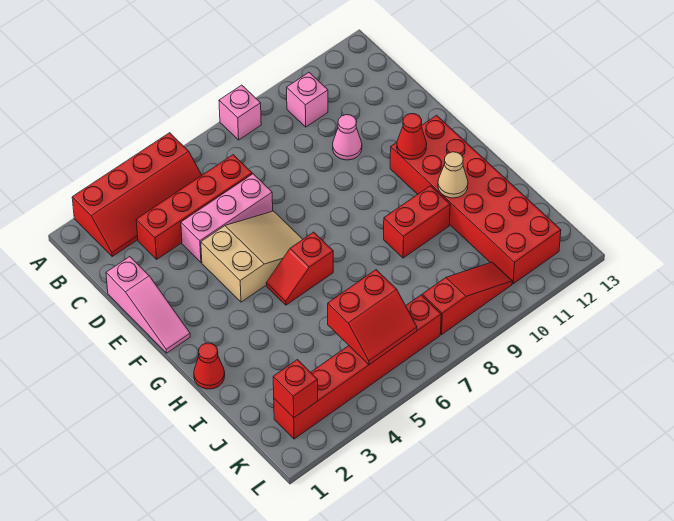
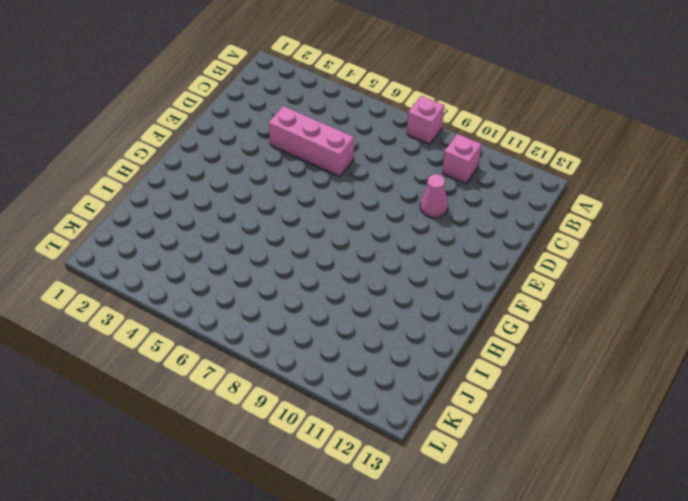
none -> red 2x4 slope [72,133,202,256]
none -> red 1x4 brick [136,155,252,259]
none -> pink 1x3 slope [106,257,190,353]

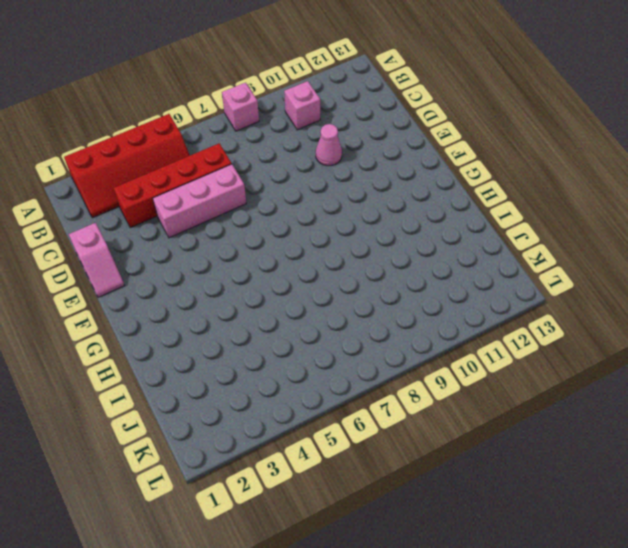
pink 1x2 slope [69,223,125,297] -> pink 1x3 slope [106,257,190,353]
none -> tan 2x3 slope [201,211,303,302]
none -> red 2x6 brick [390,115,561,284]
none -> red 1x2 slope [266,232,333,305]

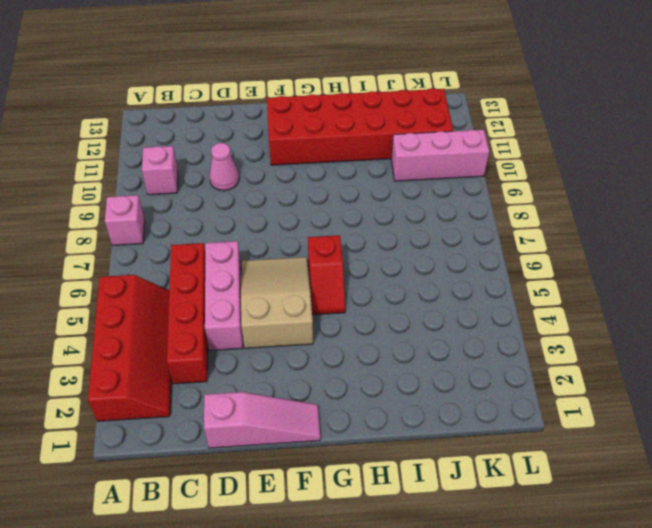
pink 1x3 brick [391,130,489,181] -> red 1x3 slope [422,262,512,334]
none -> red 1x1 cone [194,343,225,389]
none -> red 1x2 brick [384,186,450,258]
none -> red 1x6 brick [274,295,441,439]

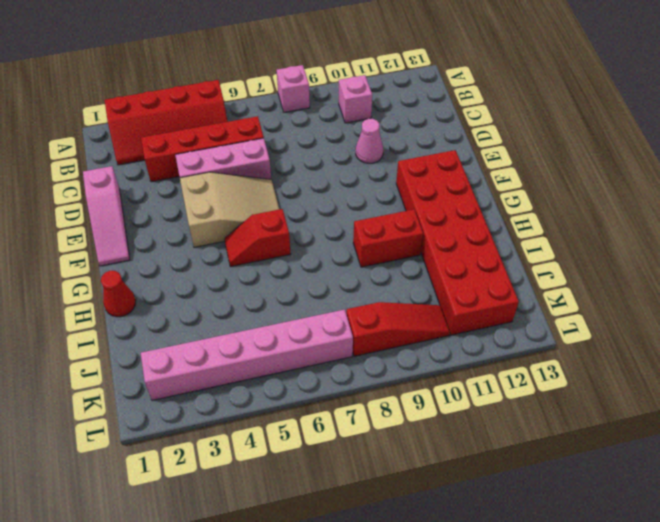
pink 1x6 brick [141,310,353,400] -> red 1x6 brick [274,295,441,439]
none -> red 1x1 cone [397,114,427,159]
none -> tan 1x1 cone [438,152,468,198]
none -> red 2x2 slope [328,270,417,365]

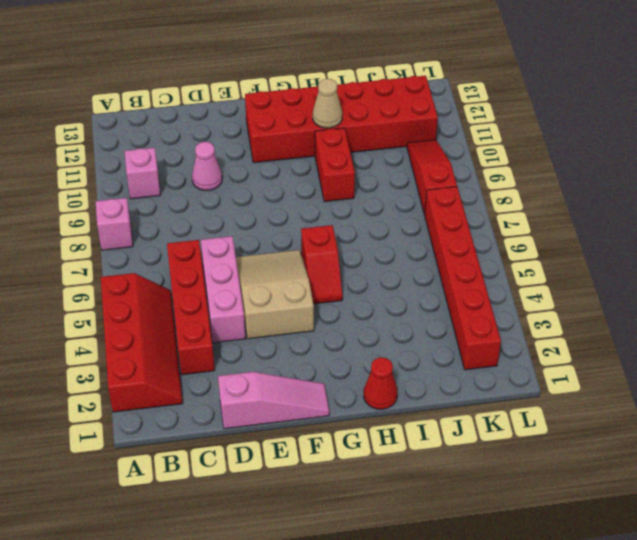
none -> red 1x1 cone [397,114,427,159]
none -> red 2x2 slope [328,270,417,365]
none -> red 1x1 brick [273,360,318,418]

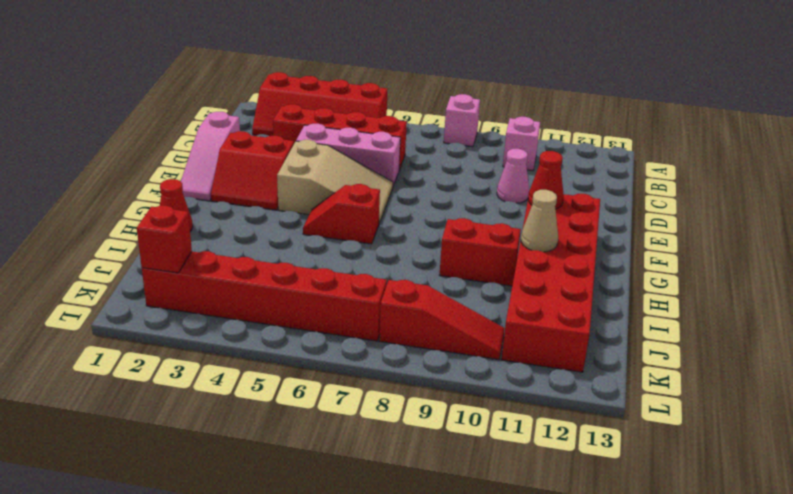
red 2x2 slope [211,131,294,210] -> red 2x2 slope moved to [328,270,417,365]

